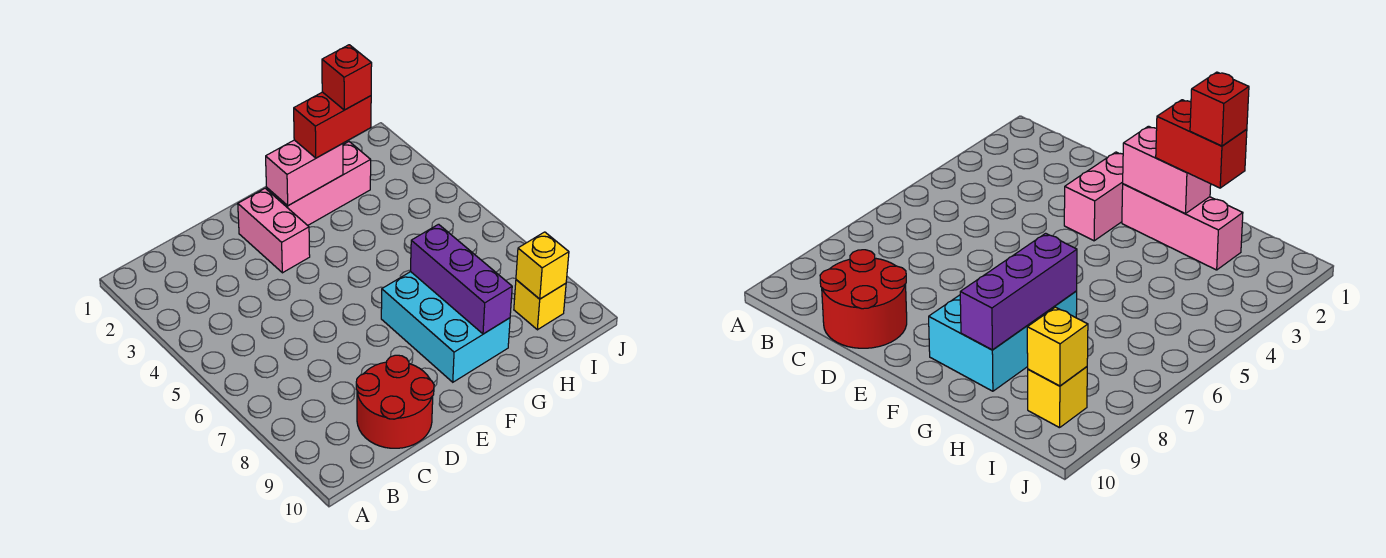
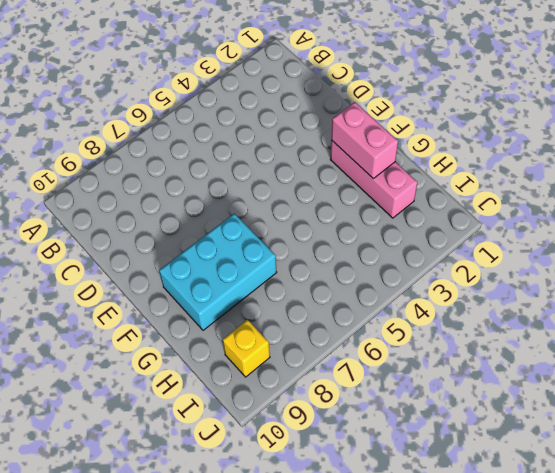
none -> red 2x2 round brick [356,355,434,448]
none -> pink 1x2 brick [238,188,310,273]

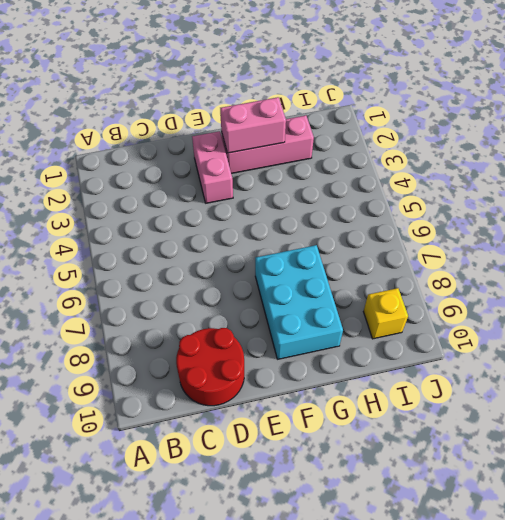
none -> purple 1x3 brick [411,224,512,334]
none -> yellow 1x1 brick [516,232,569,299]

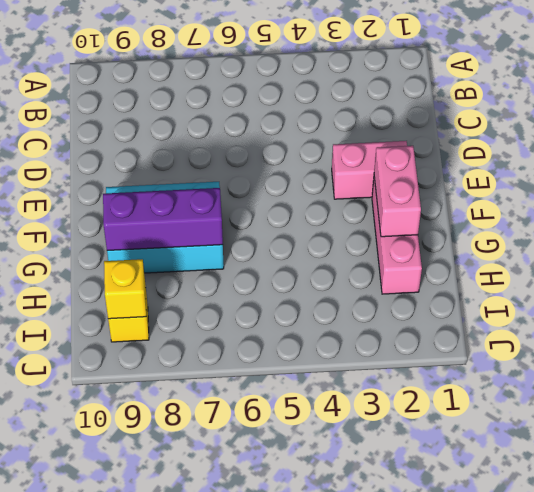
none -> red 2x2 round brick [356,355,434,448]
none -> red 1x2 brick [294,92,371,158]

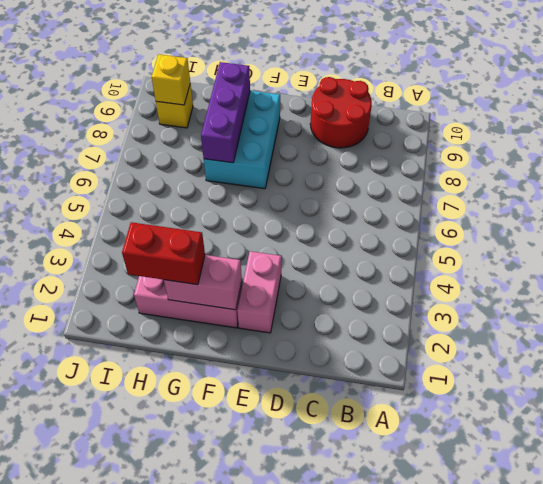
none -> red 1x1 brick [322,45,372,110]

